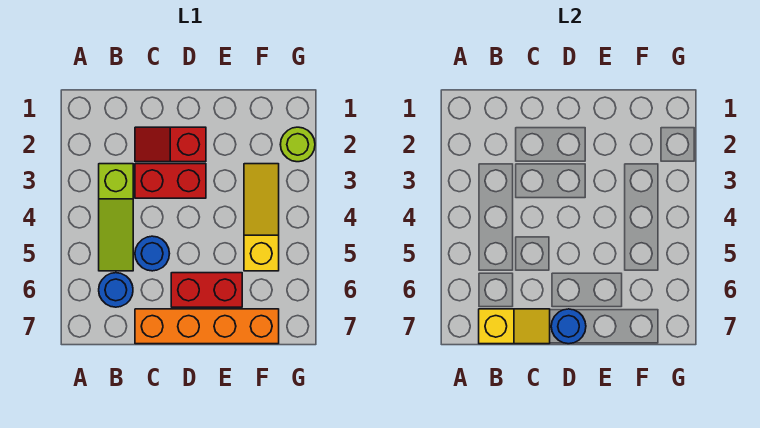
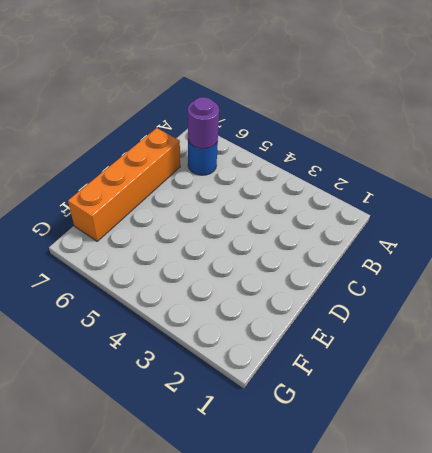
purple 1x1 round brick [188,97,219,149] -> none
none -> lime 1x3 slope [99,164,133,271]
none -> red 1x2 slope [135,127,206,162]

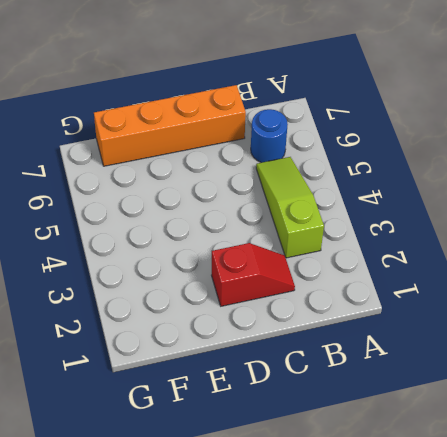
none -> red 1x2 brick [135,164,206,198]
none -> blue 1x1 round brick [135,236,170,271]

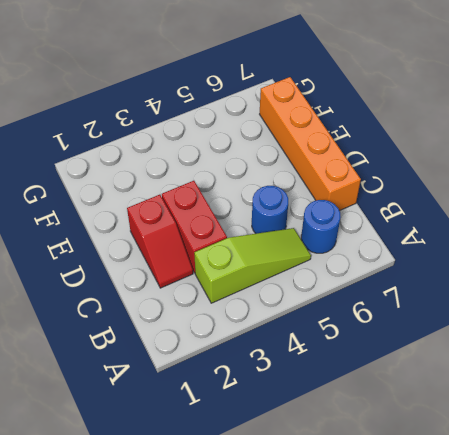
none -> red 1x2 brick [171,273,242,307]
none -> yellow 1x3 slope [244,164,279,271]

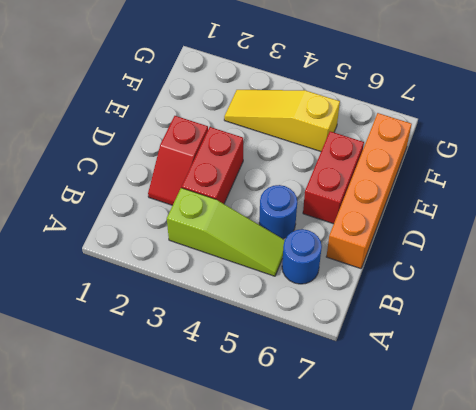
none -> lime 1x1 round brick [280,127,315,162]
none -> yellow 1x2 slope [479,309,550,344]

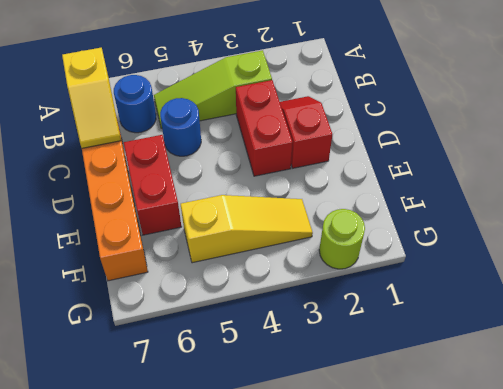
none -> blue 1x1 round brick [551,309,586,344]

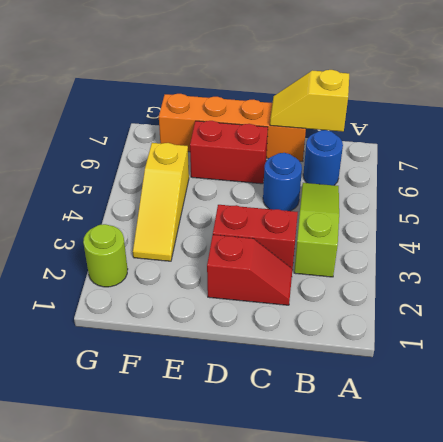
none -> blue 1x1 round brick [551,309,586,344]

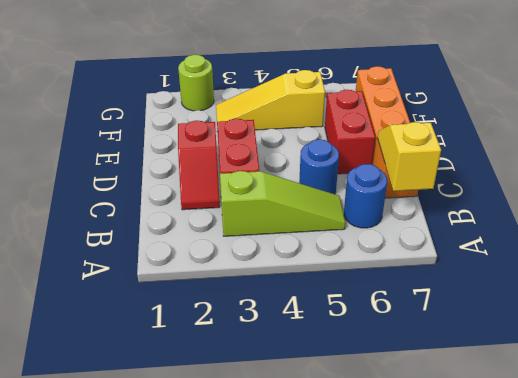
none -> blue 1x1 round brick [551,309,586,344]

